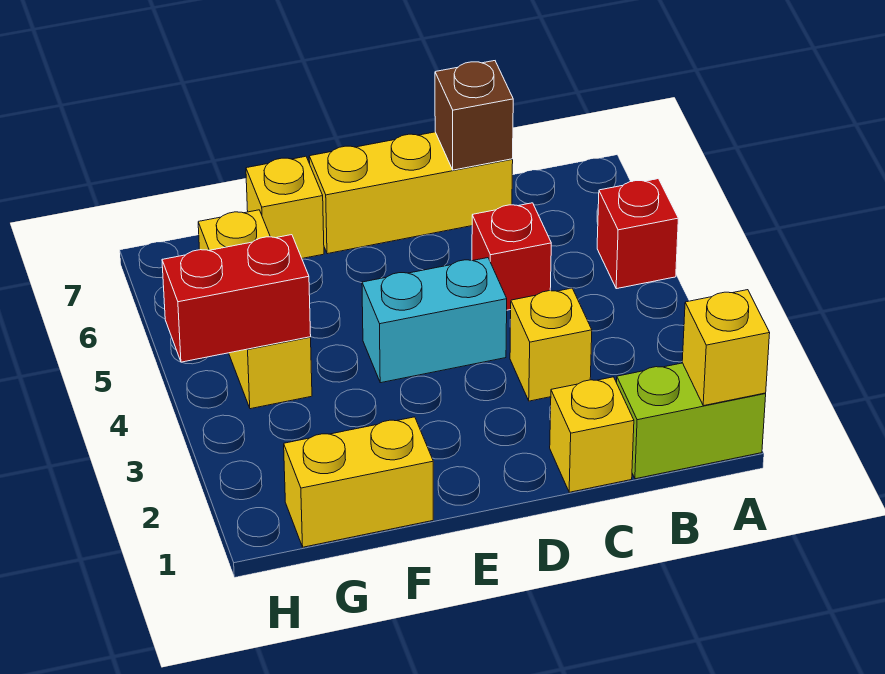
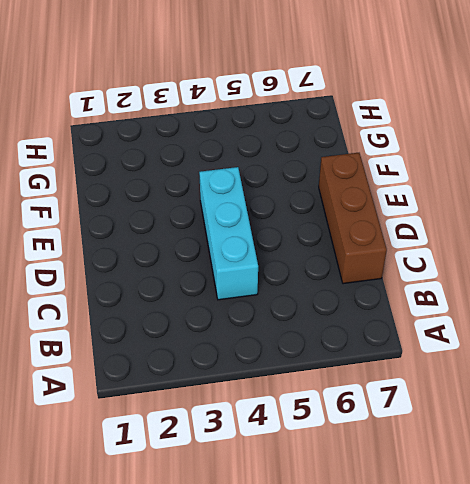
cyan 1x3 brick [199,167,258,300] -> cyan 1x2 brick [362,258,507,383]
brown 1x3 brick [319,153,387,284] -> yellow 1x3 brick [309,132,513,254]
none -> lime 1x2 brick [617,363,766,479]
none -> red 1x1 brick [597,179,678,289]
none -> yellow 1x1 brick [550,377,634,492]

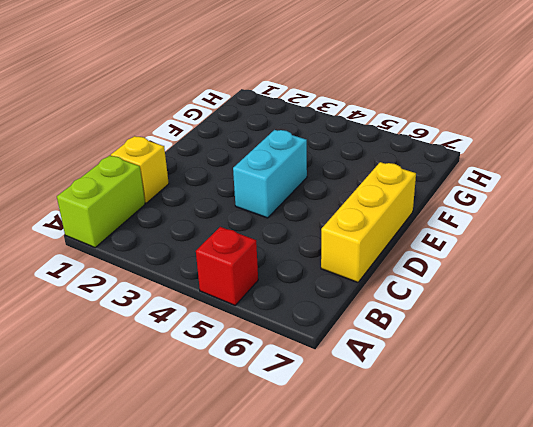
none -> yellow 1x1 brick [510,288,592,401]
none -> red 1x1 brick [472,203,551,310]
none -> yellow 1x2 brick [284,417,433,547]

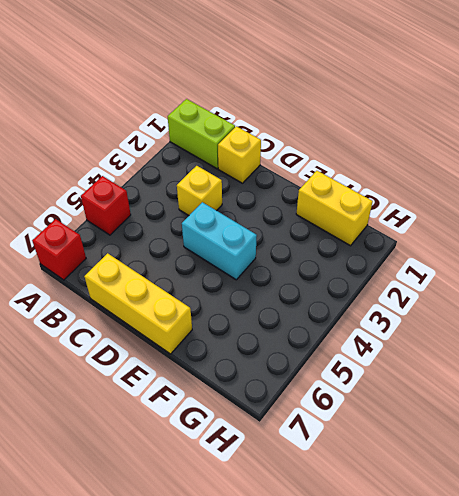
red 1x1 brick [32,219,86,280] -> red 1x1 brick moved to [472,203,551,310]
none -> yellow 1x1 brick [246,156,324,258]
none -> yellow 1x3 brick [198,210,312,409]
none -> yellow 1x1 brick [682,290,770,406]

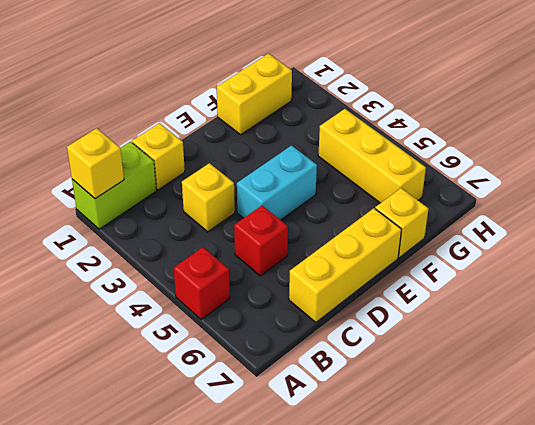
none -> brown 1x1 brick [435,61,513,170]
none -> red 1x2 brick [162,235,311,362]

